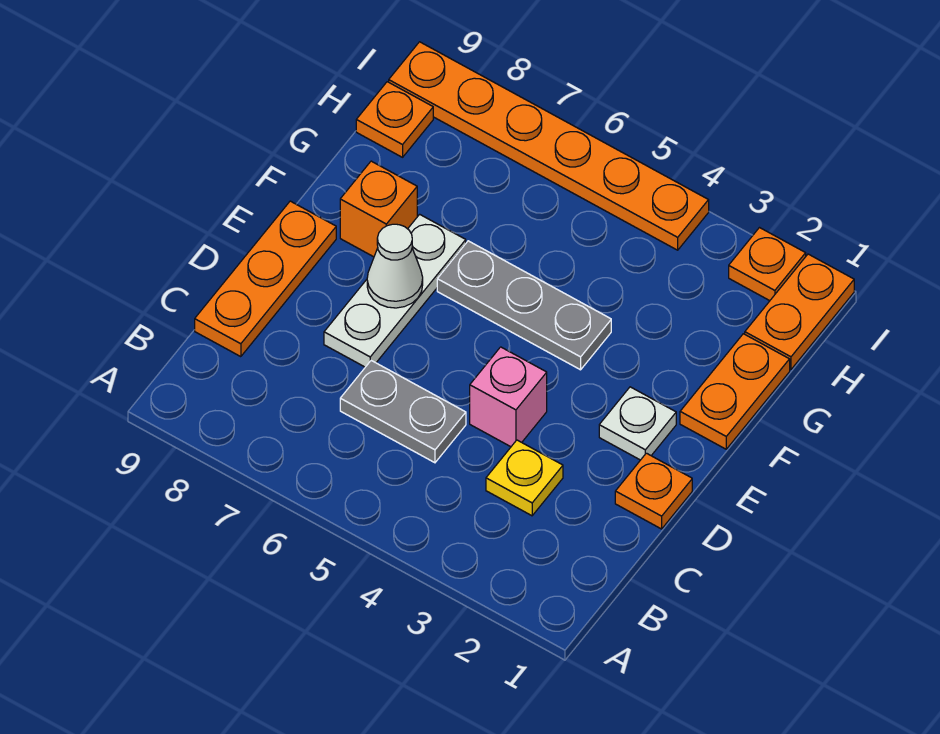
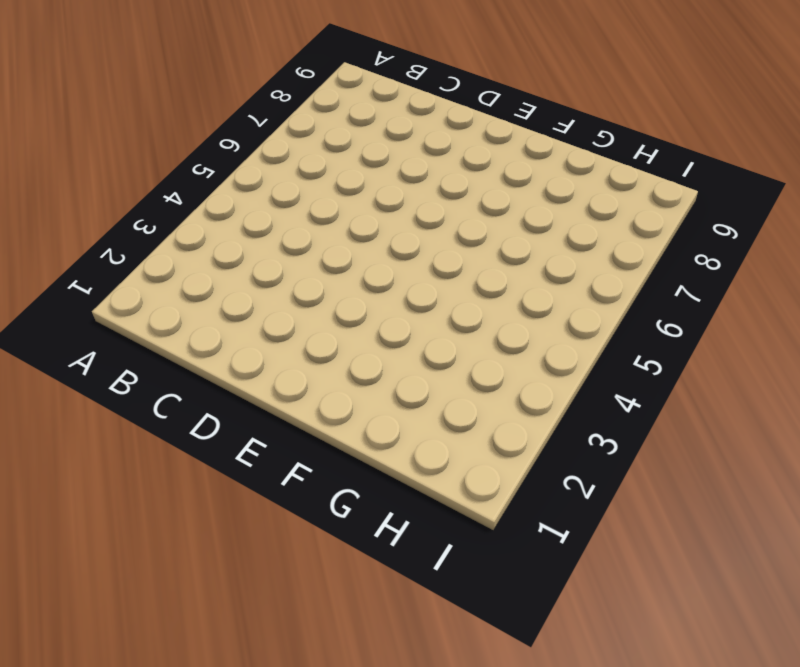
none -> yellow 1x1 plate [486,440,563,516]
none -> grey 1x2 plate [340,361,466,463]
none -> orange 1x3 plate [195,201,336,357]

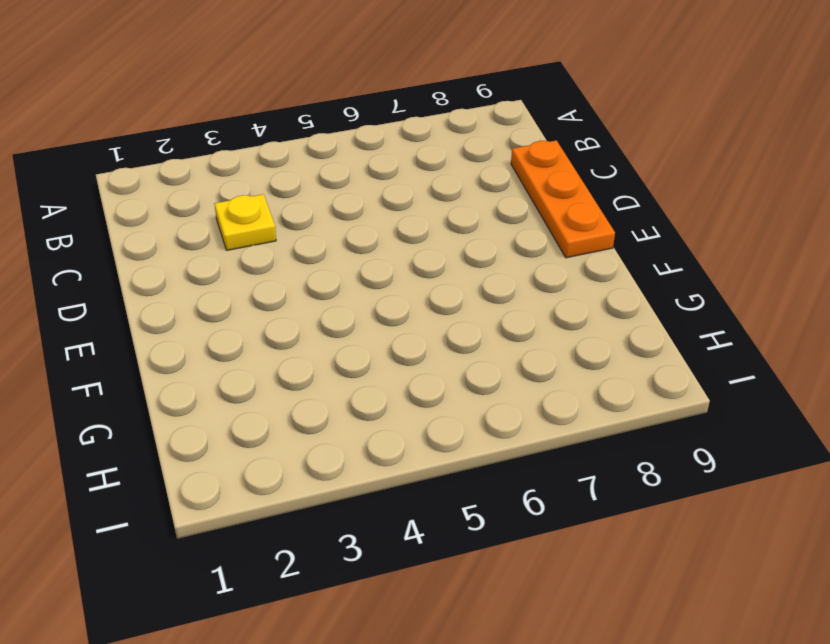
none -> grey 1x2 plate [340,361,466,463]
none -> orange 1x1 plate [615,453,692,529]
none -> pink 1x1 brick [470,347,547,447]

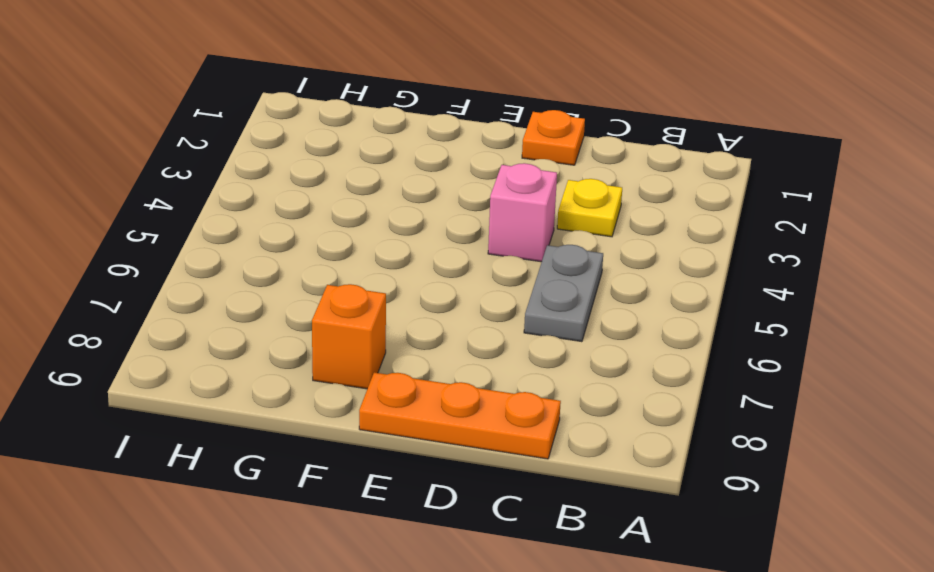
none -> white 1x3 plate [324,214,466,367]
none -> white 1x1 plate [599,387,676,460]
none -> orange 1x2 plate [680,334,790,449]

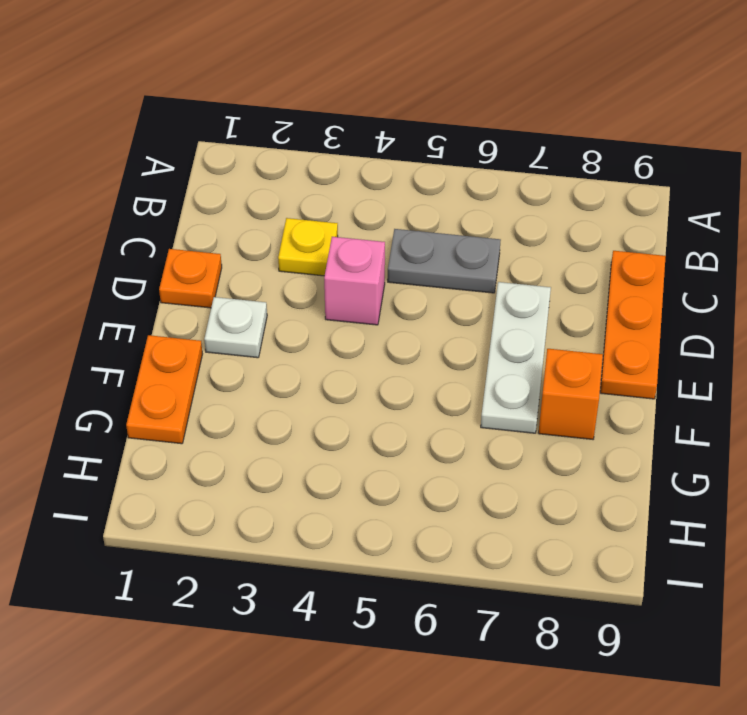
none -> grey 1x3 plate [437,241,611,370]
none -> orange 1x2 plate [745,254,854,370]
none -> orange 1x1 plate [356,82,433,157]

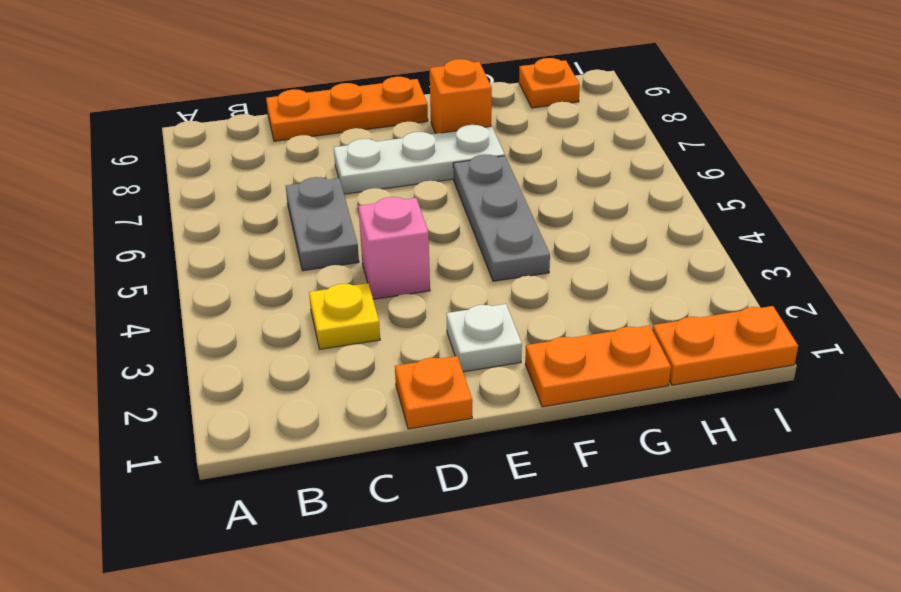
none -> orange 1x1 plate [729,228,806,301]
none -> orange 1x6 plate [389,42,709,250]
none -> white 1x1 cone [367,224,423,308]

